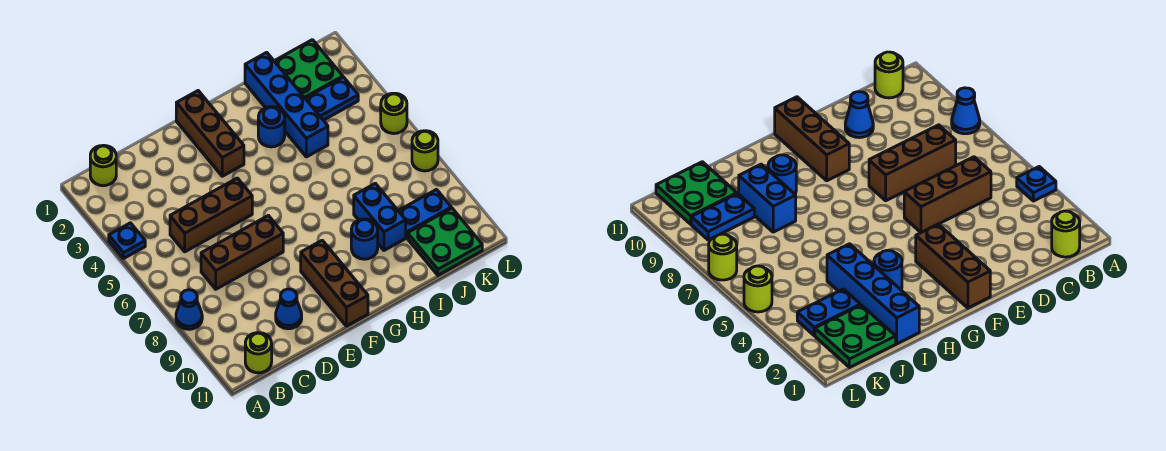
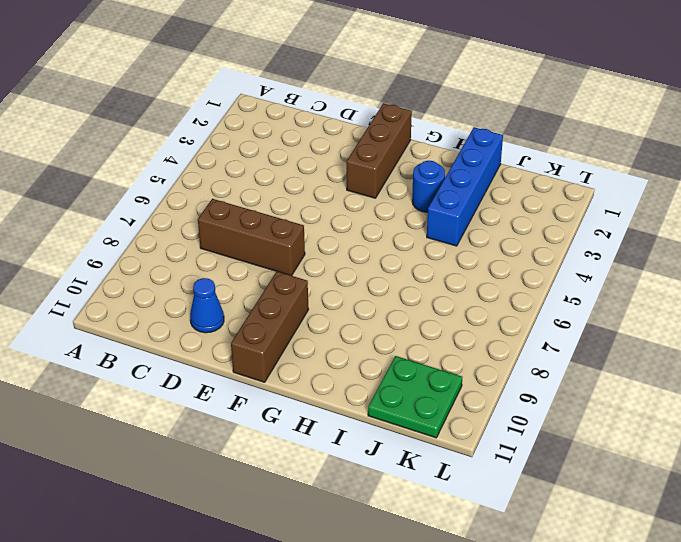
none -> blue 1x1 plate [109,223,145,259]
none -> blue 1x1 cone [176,290,202,329]
none -> lime 1x1 round brick [90,145,116,186]

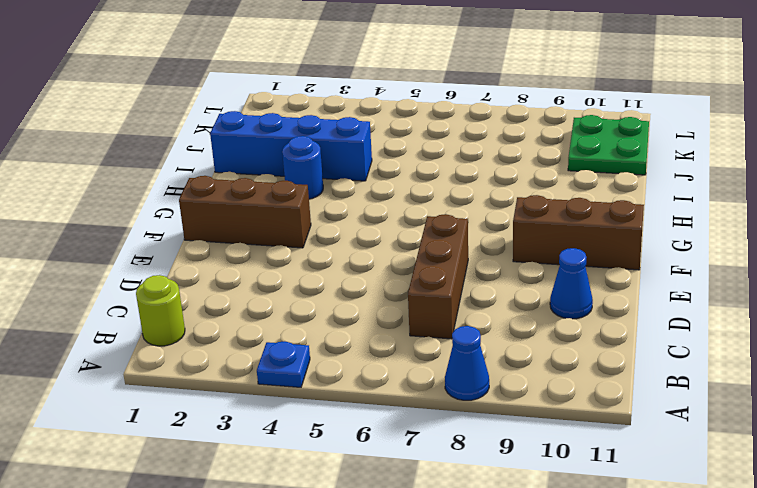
none -> lime 1x1 round brick [245,333,272,373]
none -> brown 1x3 brick [170,178,252,252]
none -> blue 1x1 round brick [351,219,378,259]

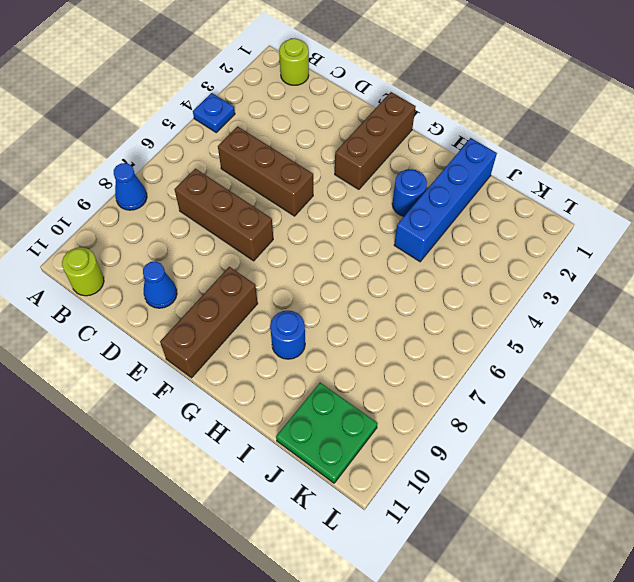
none -> blue 1x2 brick [354,183,406,250]
none -> green 2x2 plate [274,40,343,98]
none -> blue 1x2 plate [305,77,358,120]

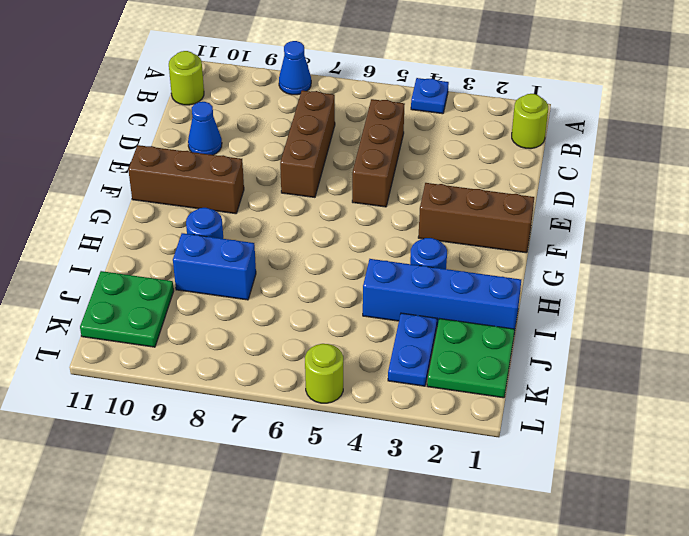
none -> blue 1x2 plate [398,190,451,238]
none -> lime 1x1 round brick [412,131,438,171]

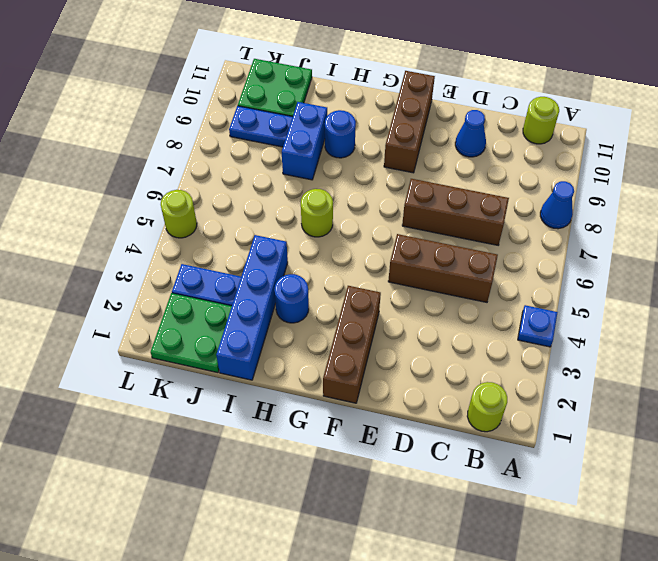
lime 1x1 round brick [301,189,333,237] -> lime 1x1 round brick moved to [412,131,438,171]

